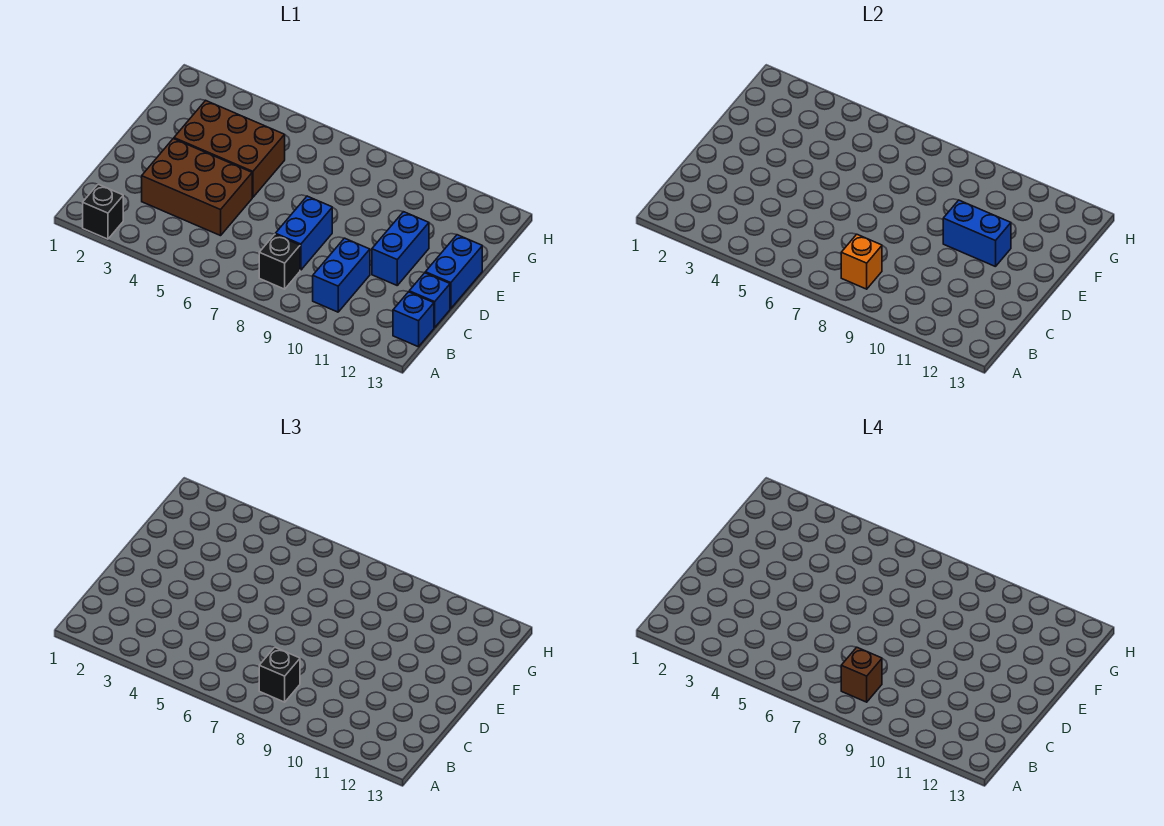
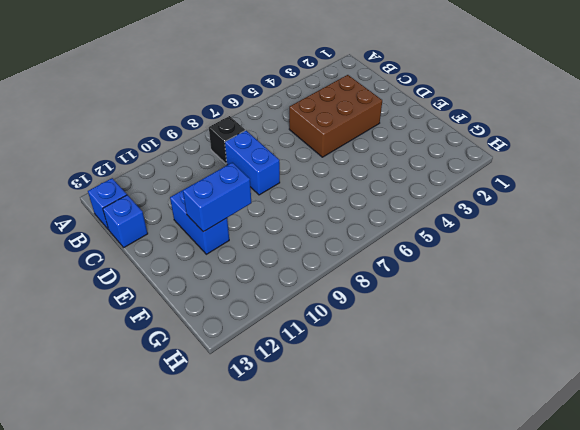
none -> black 1x1 brick [83,184,123,239]
none -> blue 1x2 brick [313,238,370,312]
none -> blue 1x2 brick [425,235,482,309]

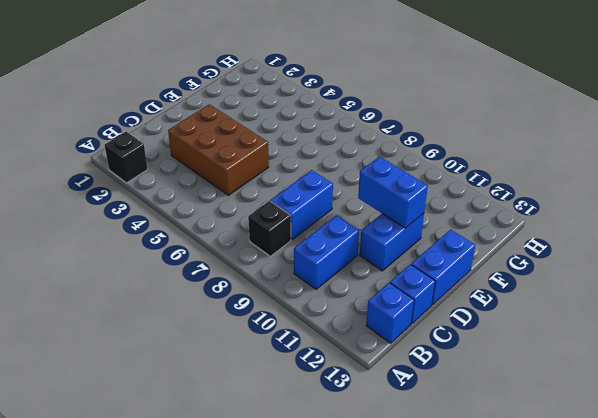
none -> brown 2x3 brick [174,100,285,197]
none -> orange 1x1 brick [841,234,882,289]
none -> black 1x1 brick [259,647,300,702]

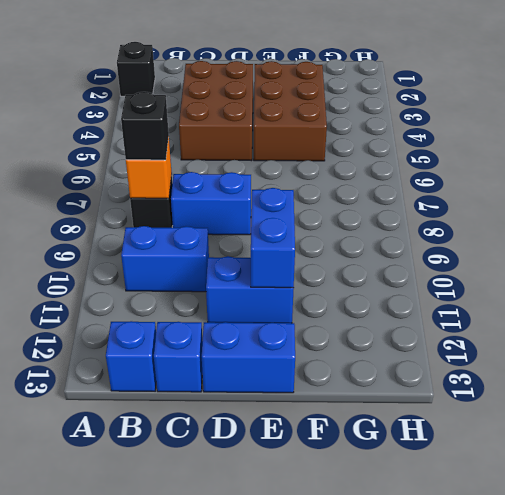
none -> brown 1x1 brick [841,647,882,702]

